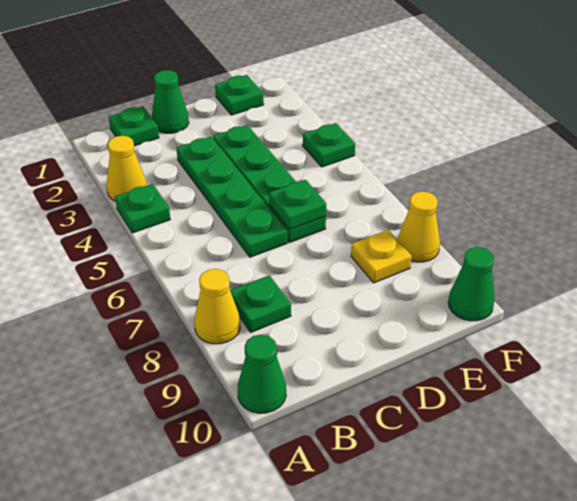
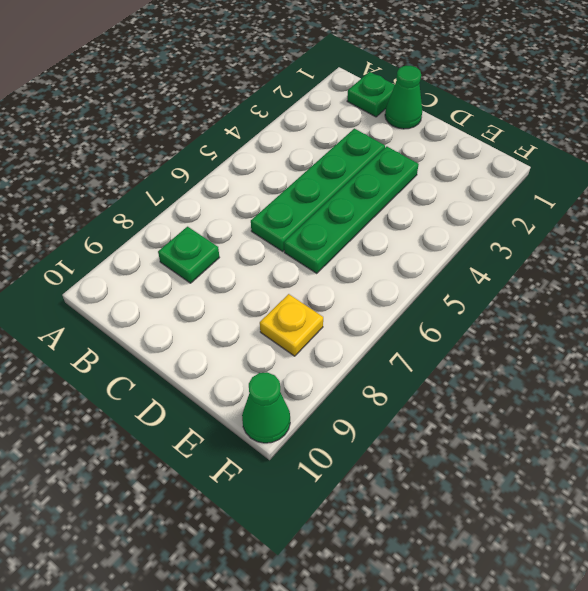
none -> yellow 1x1 cone [106,136,147,201]
none -> green 1x1 plate [115,184,170,233]
none -> yellow 1x1 cone [194,269,240,344]

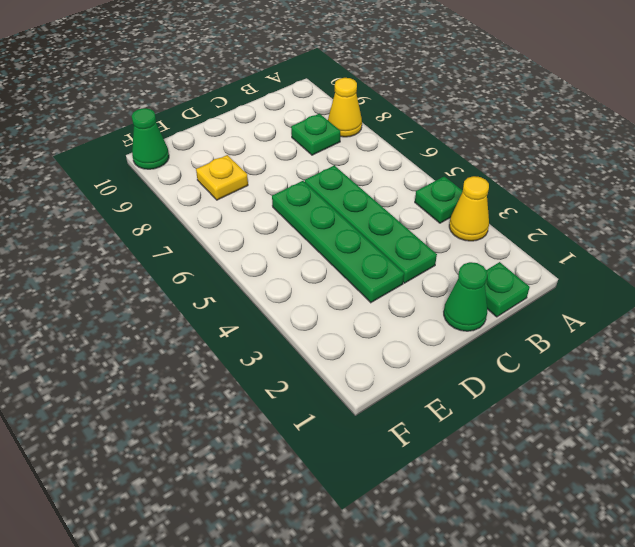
none -> green 1x1 cone [238,335,286,413]
none -> green 1x1 plate [215,75,264,115]
none -> green 1x1 plate [303,123,355,167]

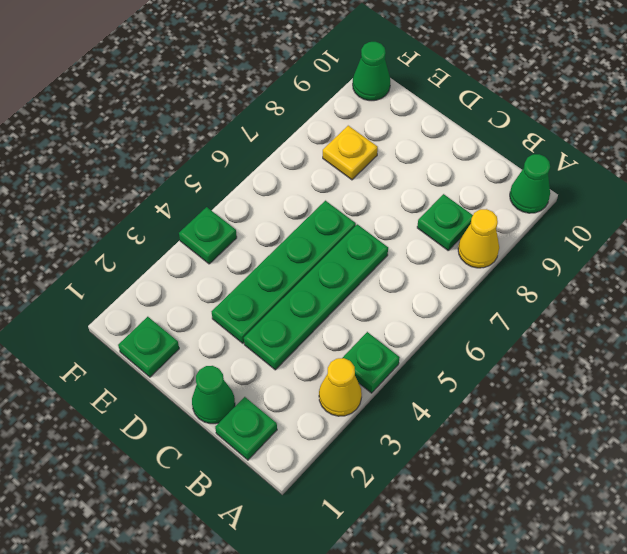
none -> yellow 1x1 cone [397,191,440,262]
none -> green 1x1 plate [269,180,326,229]

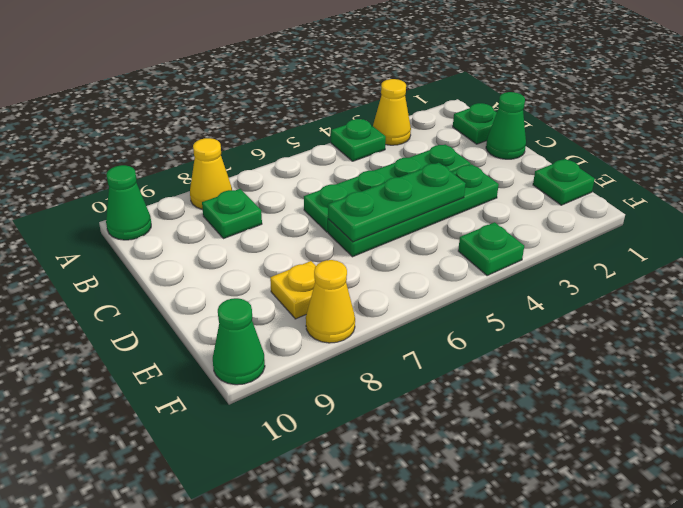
green 1x3 plate [328,163,466,242] -> green 1x1 plate [269,180,326,229]

